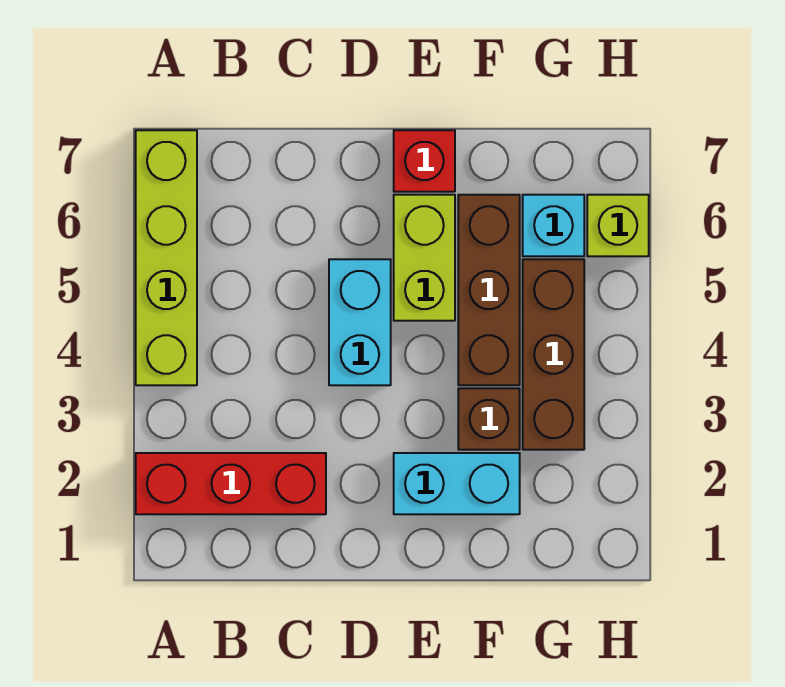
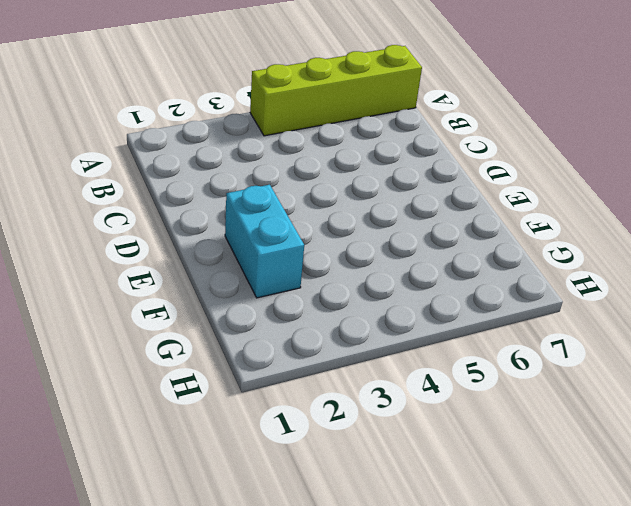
none -> red 1x3 brick [136,453,326,514]
none -> cyan 1x2 brick [329,259,391,385]

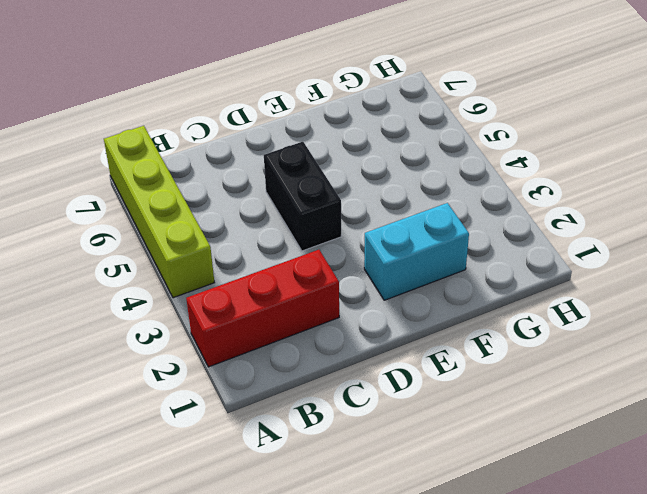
black 1x2 brick [264,142,341,251] -> cyan 1x2 brick [329,259,391,385]
none -> lime 1x2 brick [394,195,455,321]
none -> red 1x1 brick [394,130,455,192]

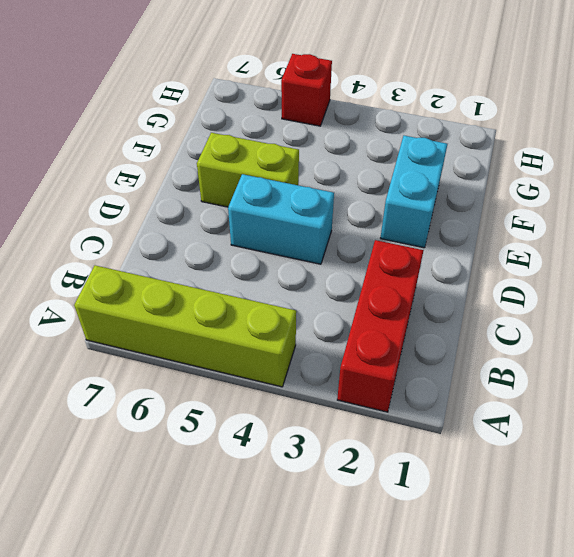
red 1x1 brick [281,54,332,126] -> red 1x1 brick moved to [394,130,455,192]
none -> brown 1x1 brick [458,388,520,450]
none -> brown 1x3 brick [458,195,520,385]

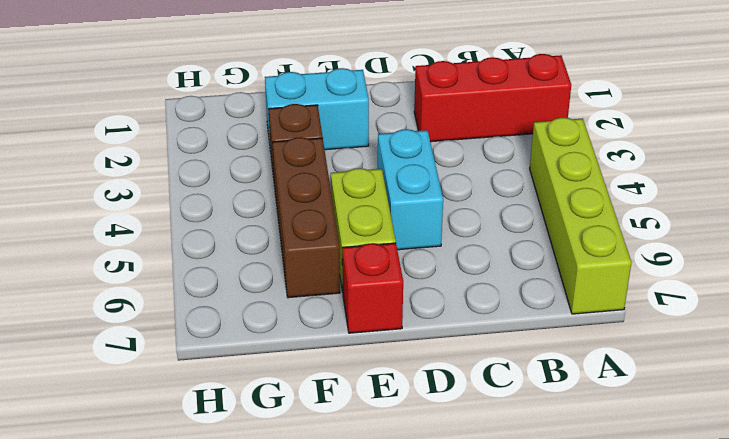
none -> brown 1x3 brick [523,259,584,450]
none -> cyan 1x1 brick [523,195,584,256]

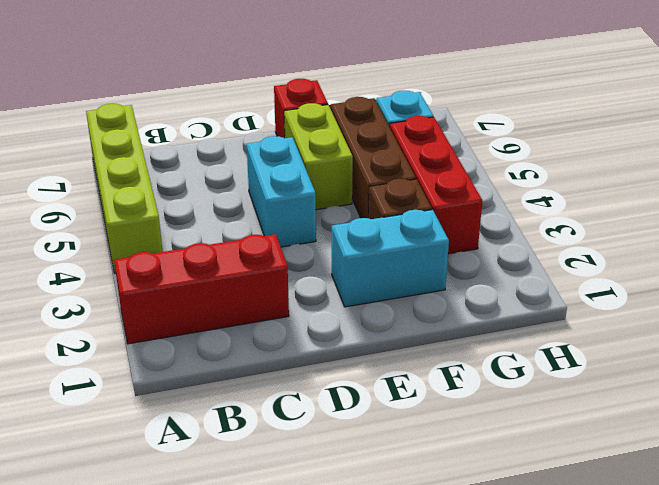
red 1x3 brick [390,116,482,254] -> brown 1x3 brick [523,259,584,450]
none -> lime 1x1 brick [587,195,649,256]

